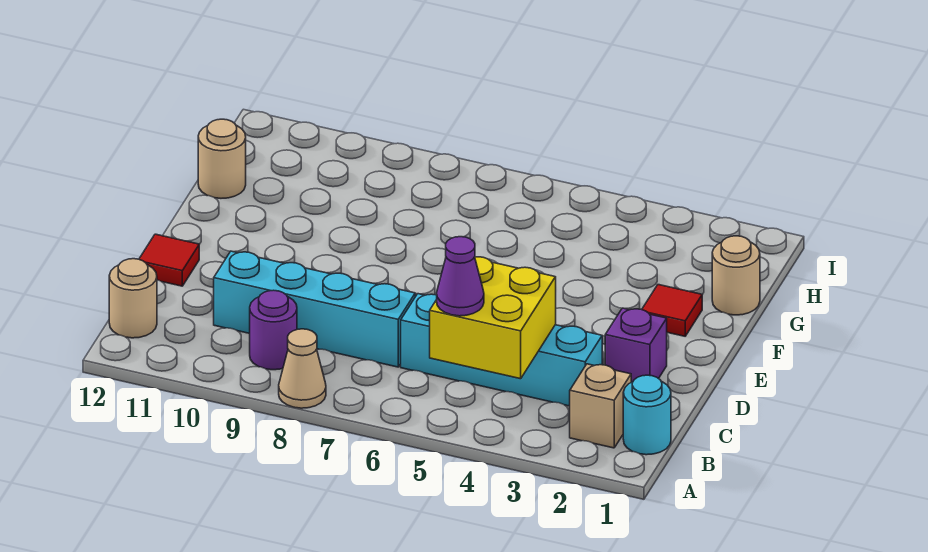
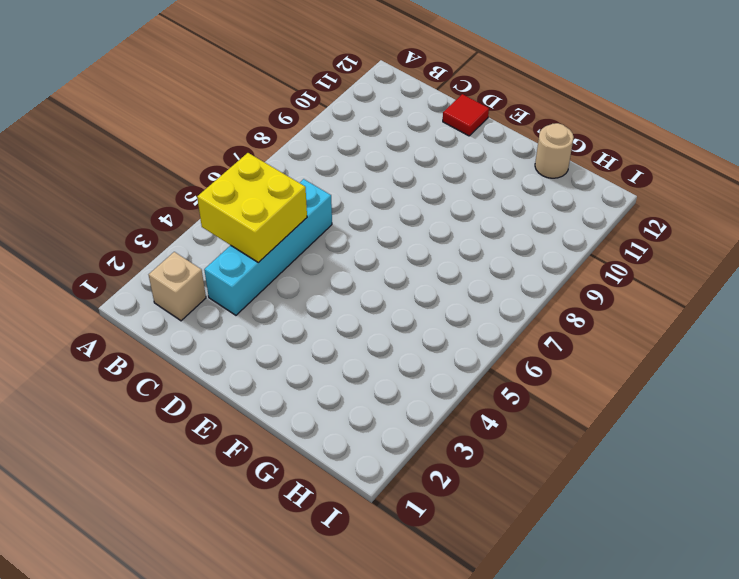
none -> tan 1x1 cone [279,329,326,408]
none -> cyan 1x1 round brick [623,375,671,455]
none -> purple 1x1 round brick [250,290,297,370]

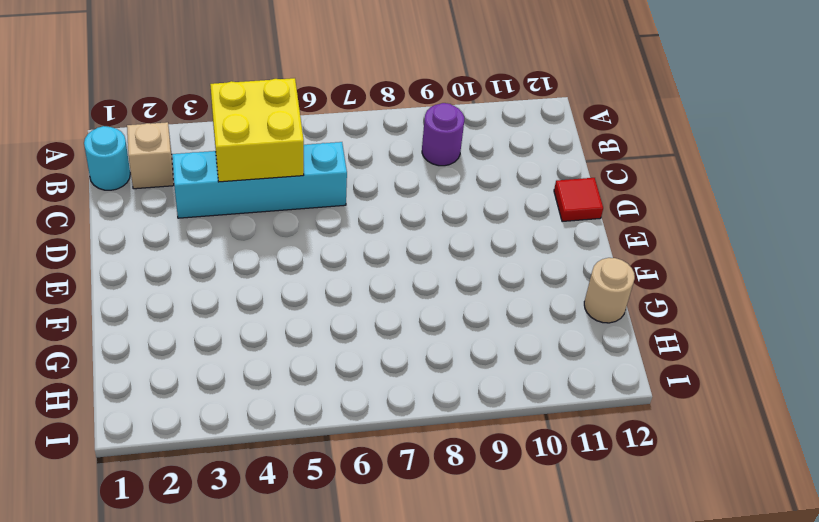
none -> tan 1x1 cone [279,329,326,408]
none -> tan 1x1 round brick [109,259,157,338]
none -> cyan 1x4 brick [214,251,415,367]

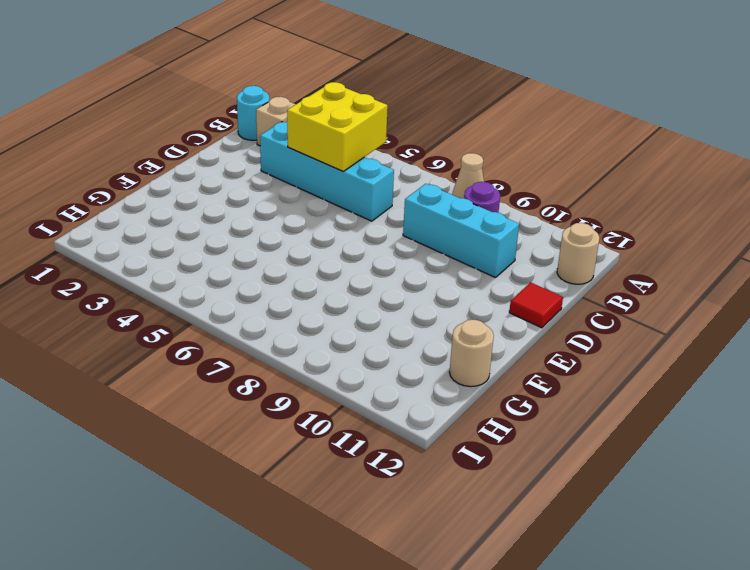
cyan 1x3 brick [403,184,519,278] -> cyan 1x4 brick [214,251,415,367]
none -> purple 1x1 brick [605,308,667,382]
none -> red 1x1 tile [642,285,702,336]
none -> tan 1x1 round brick [712,236,760,315]

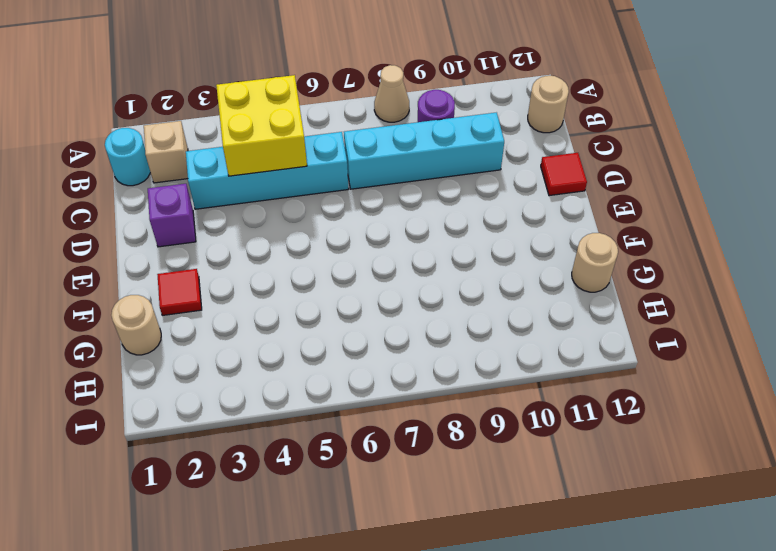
none -> purple 1x1 cone [437,237,484,316]

